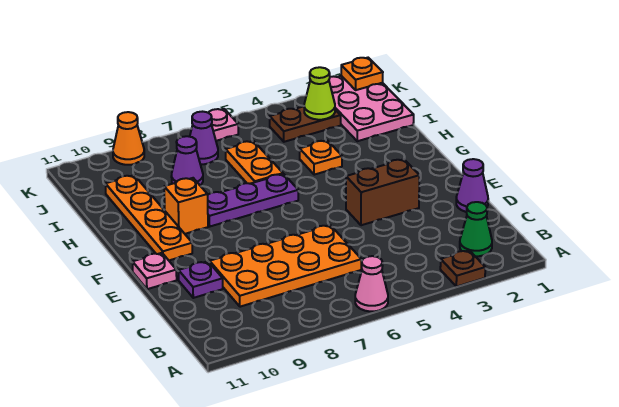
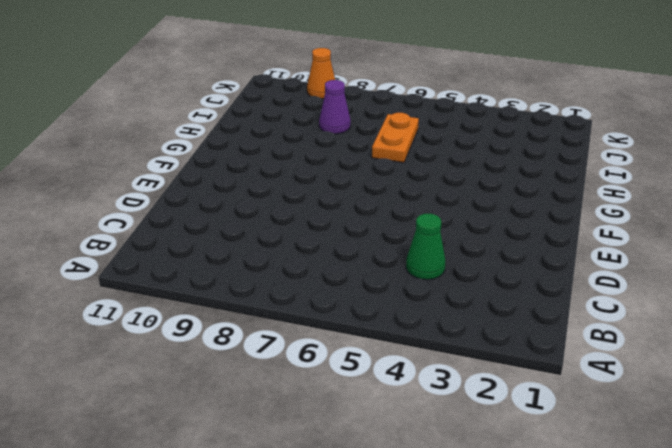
green 1x1 cone [406,214,445,280] -> green 1x1 cone moved to [460,202,492,256]
none -> brown 1x1 plate [440,250,485,287]
none -> pink 1x1 cone [355,256,388,311]
none -> orange 2x4 plate [210,225,361,307]

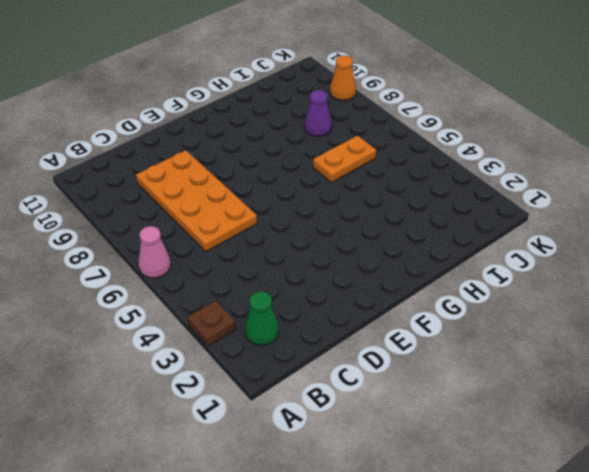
none -> purple 1x1 cone [456,159,488,212]
none -> purple 1x1 plate [179,261,223,298]
none -> brown 1x2 brick [346,159,419,225]

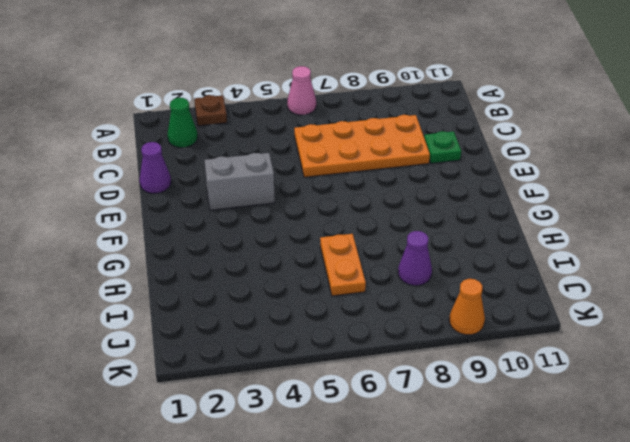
green 1x1 plate [424,131,461,163] -> purple 1x1 plate [179,261,223,298]
grey 1x2 brick [205,153,275,210] -> brown 1x2 brick [346,159,419,225]
none -> pink 1x1 plate [133,253,177,289]
none -> orange 1x4 plate [105,175,192,260]
none -> purple 1x3 plate [208,174,298,226]

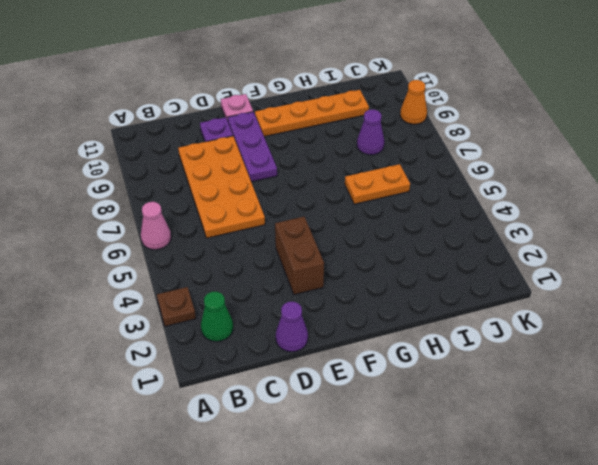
purple 1x3 plate [227,112,277,182] -> purple 1x3 plate moved to [208,174,298,226]
none -> orange 1x1 brick [164,178,208,234]
none -> orange 1x1 plate [300,140,342,175]
none -> pink 2x3 plate [329,76,414,141]

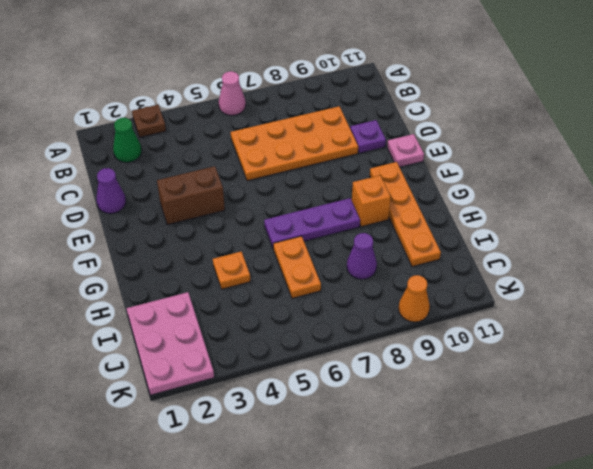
none -> brown 1x2 plate [270,106,341,142]
none -> purple 1x1 cone [190,112,218,164]
none -> pink 1x1 plate [209,109,238,141]

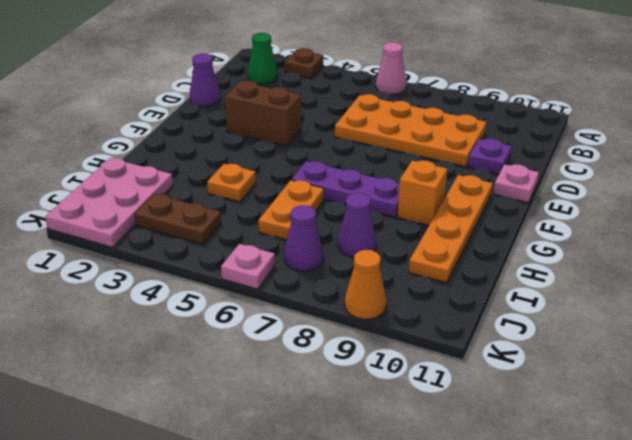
none -> lime 1x1 cone [304,67,335,120]
none -> orange 1x1 plate [341,58,383,90]

